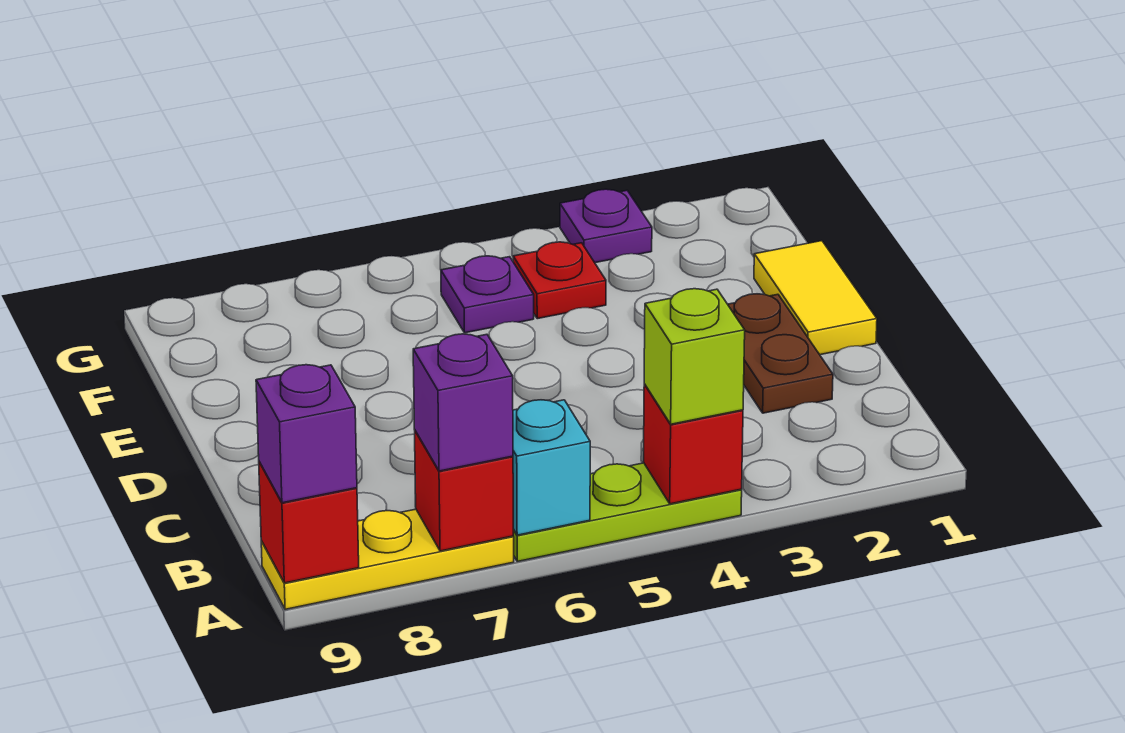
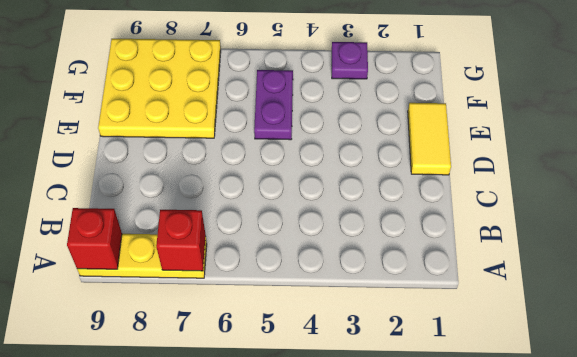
purple 1x2 plate [254,70,293,140] -> purple 1x1 plate [441,256,534,333]
yellow 3x3 plate [98,39,221,138] -> none
none -> lime 1x3 plate [513,463,742,561]
none -> brown 1x2 plate [728,294,833,413]
none -> red 1x1 plate [513,242,606,319]

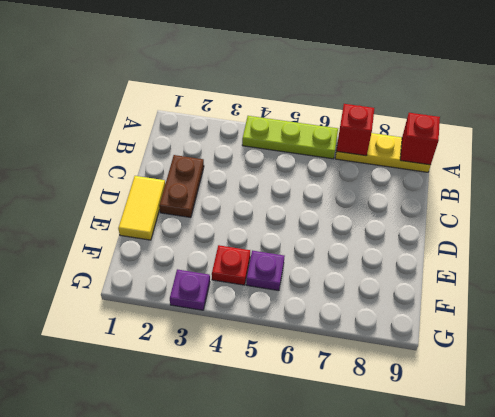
none -> red 1x1 brick [644,384,743,504]
none -> cyan 1x1 brick [513,400,590,535]
none -> lime 1x1 brick [644,289,745,424]

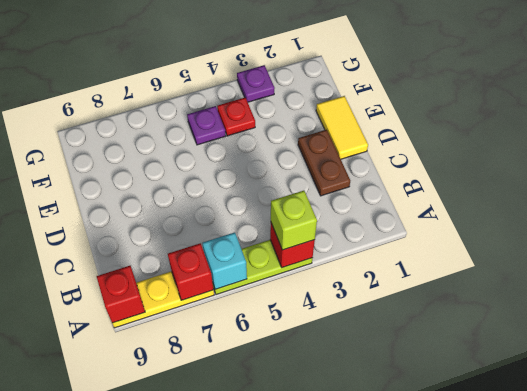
none -> purple 1x1 brick [413,334,513,471]
none -> purple 1x1 brick [256,365,357,503]

